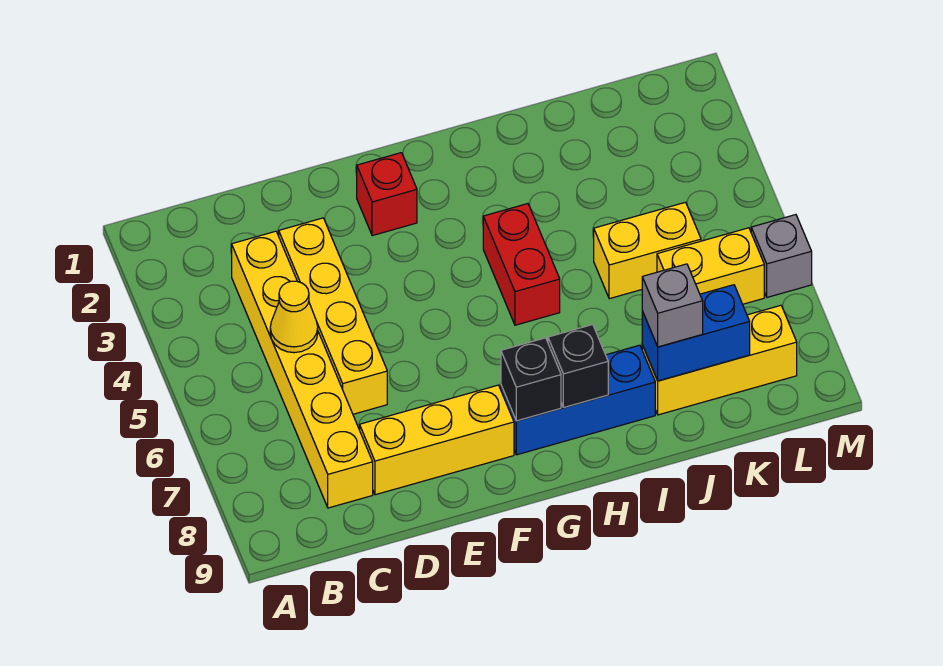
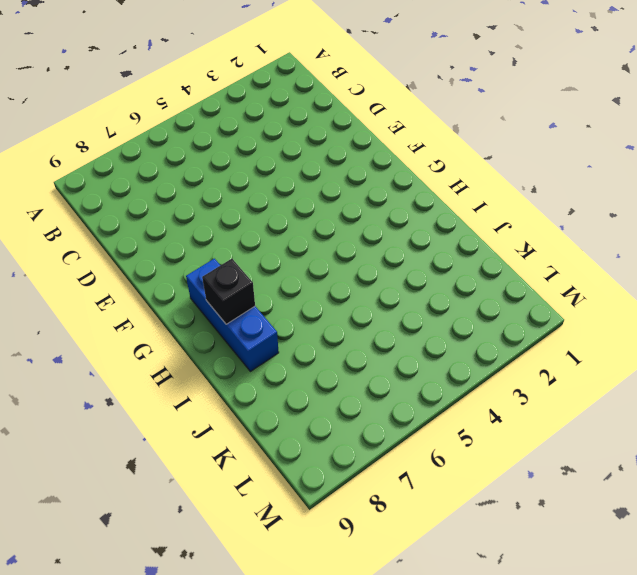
none -> yellow 1x6 brick [232,231,373,508]
none -> yellow 1x4 brick [279,218,387,414]
none -> yellow 1x3 brick [360,385,514,495]

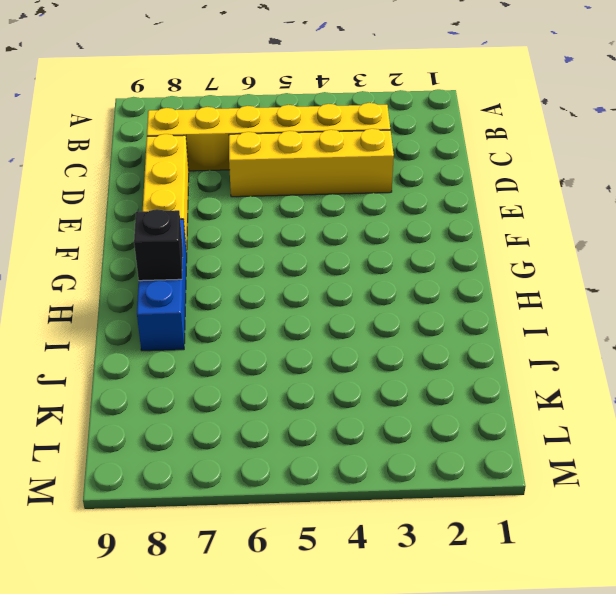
none -> red 1x1 brick [357,153,417,236]
none -> red 1x2 brick [483,204,560,325]
none -> yellow 1x2 brick [594,202,701,299]

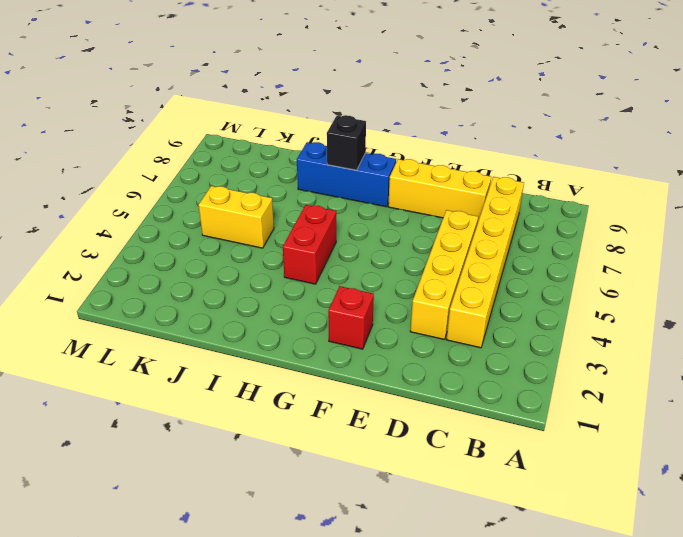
none -> yellow 1x3 brick [642,305,797,415]
none -> yellow 1x2 brick [657,228,764,304]
none -> grey 1x1 brick [751,215,812,297]

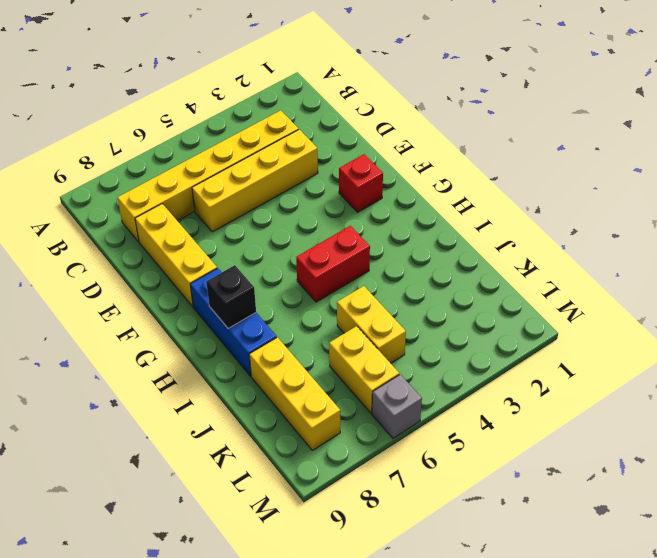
none -> yellow 1x1 cone [270,281,318,353]
none -> black 1x1 brick [501,338,561,421]
none -> blue 1x2 brick [642,285,750,381]

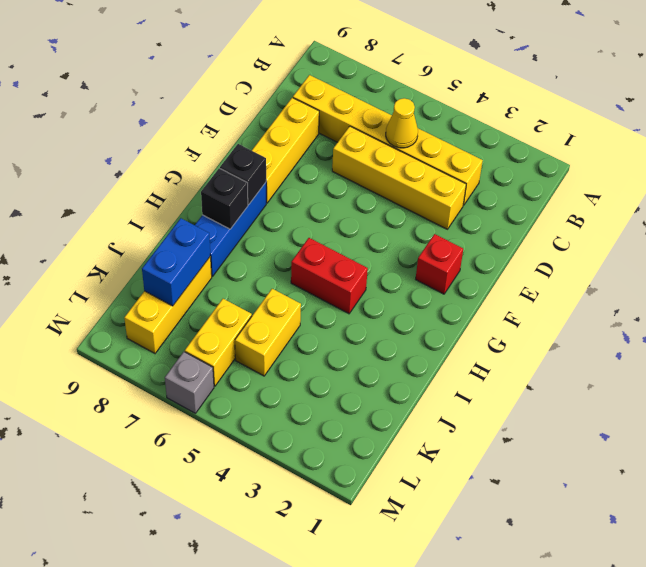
none -> grey 1x1 brick [642,264,703,347]

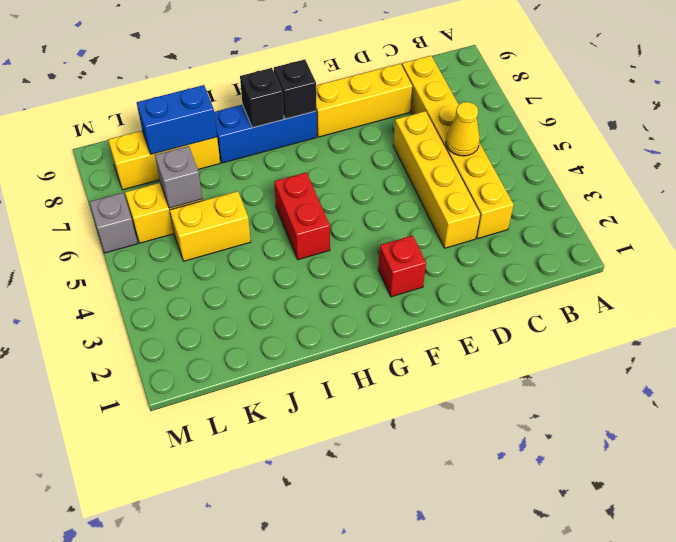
grey 1x1 brick [155,146,203,208] -> grey 1x1 brick moved to [642,264,703,347]

